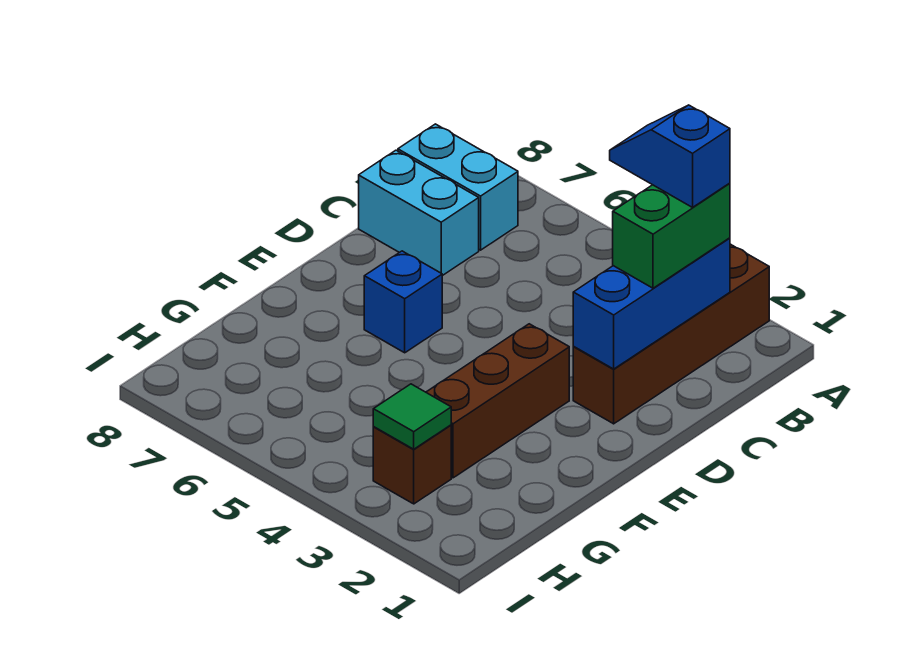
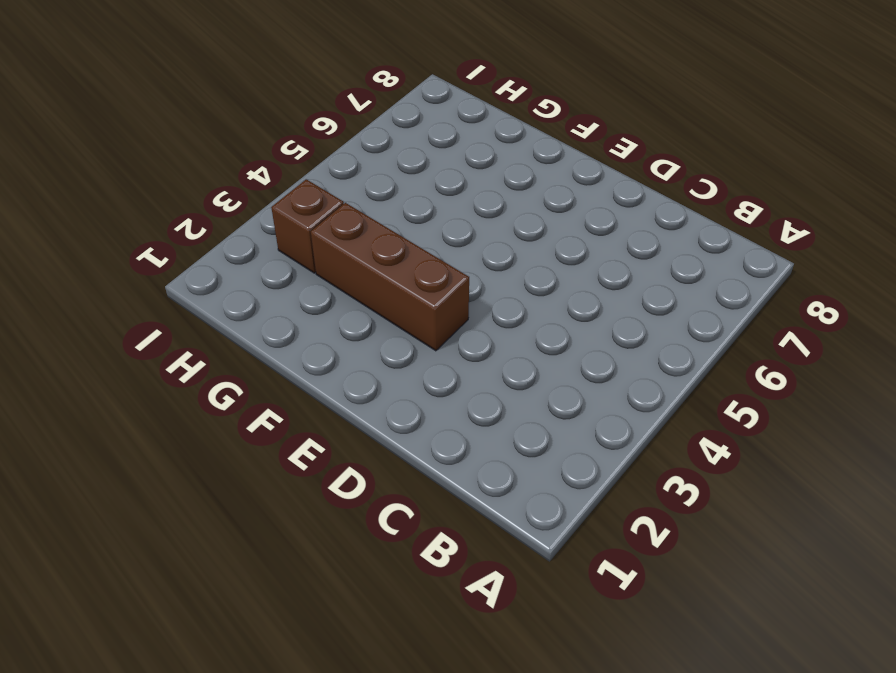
none -> brown 1x4 brick [573,244,769,424]
none -> cyan 1x2 brick [398,124,518,250]

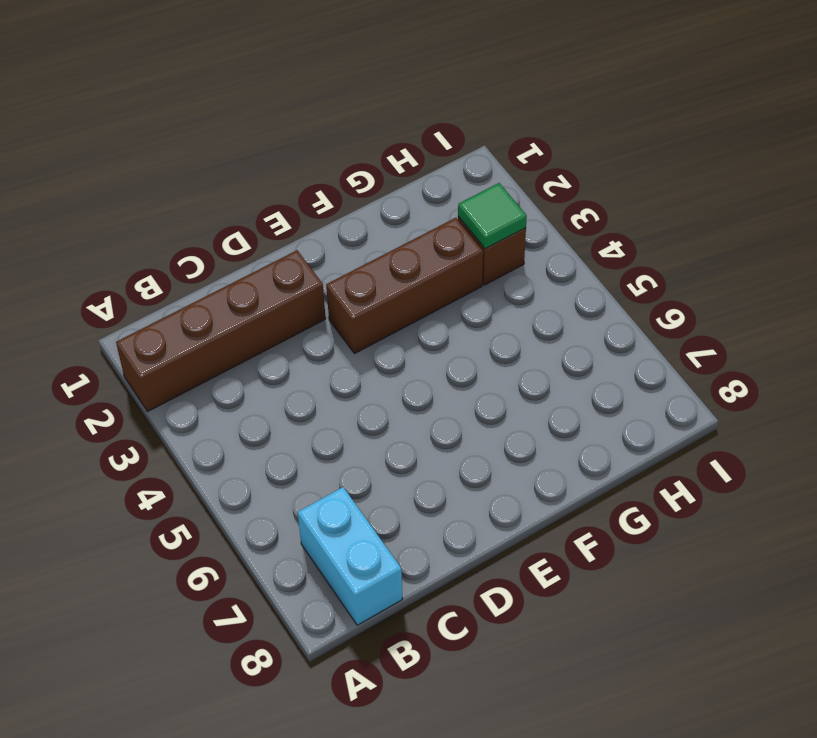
none -> cyan 1x2 brick [359,150,479,276]
none -> blue 1x1 brick [364,251,442,353]

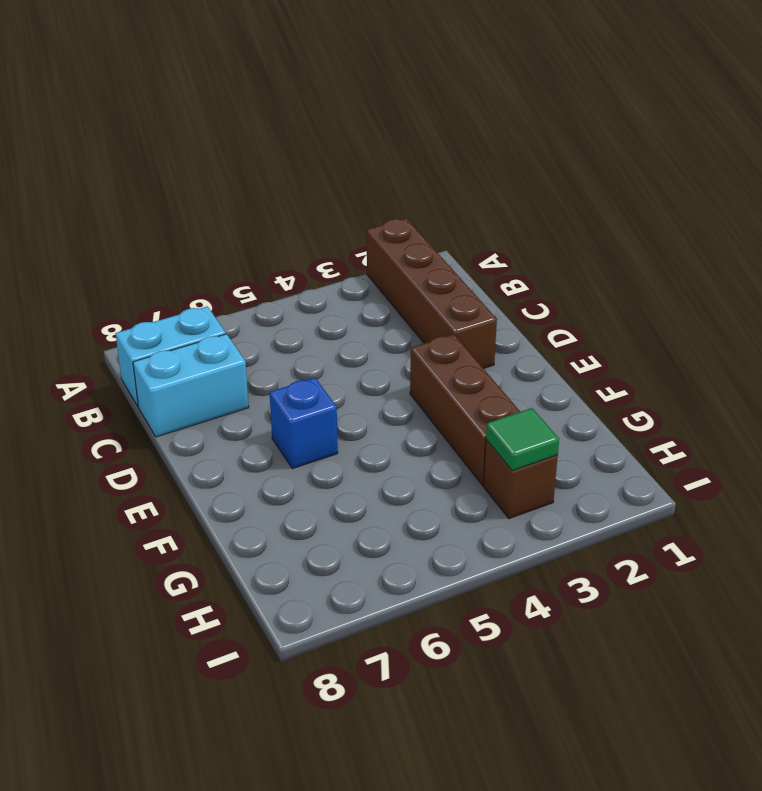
none -> blue 1x3 brick [573,238,730,369]
none -> green 1x2 brick [613,183,730,288]

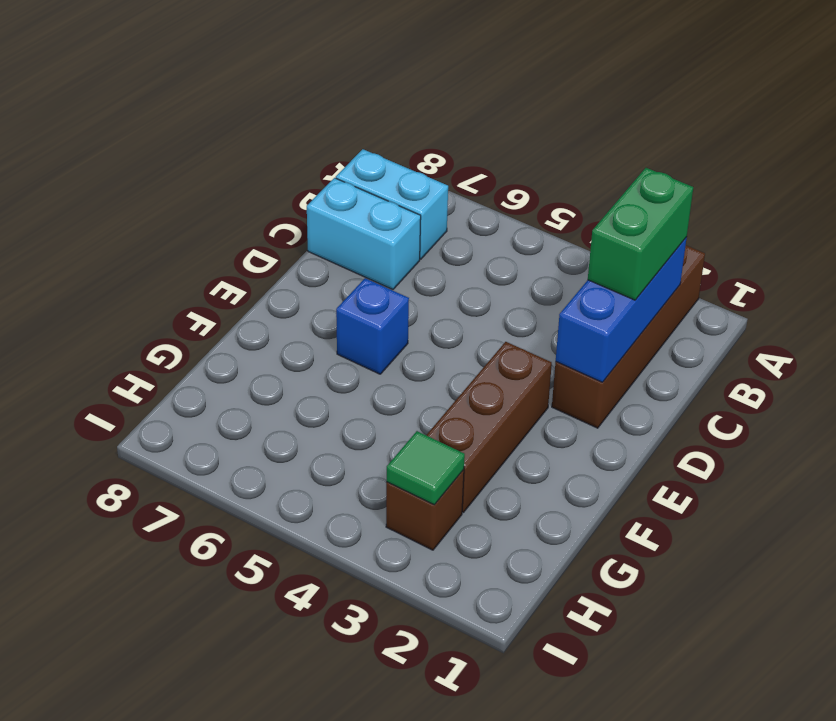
none -> blue 1x2 slope [610,105,730,207]

